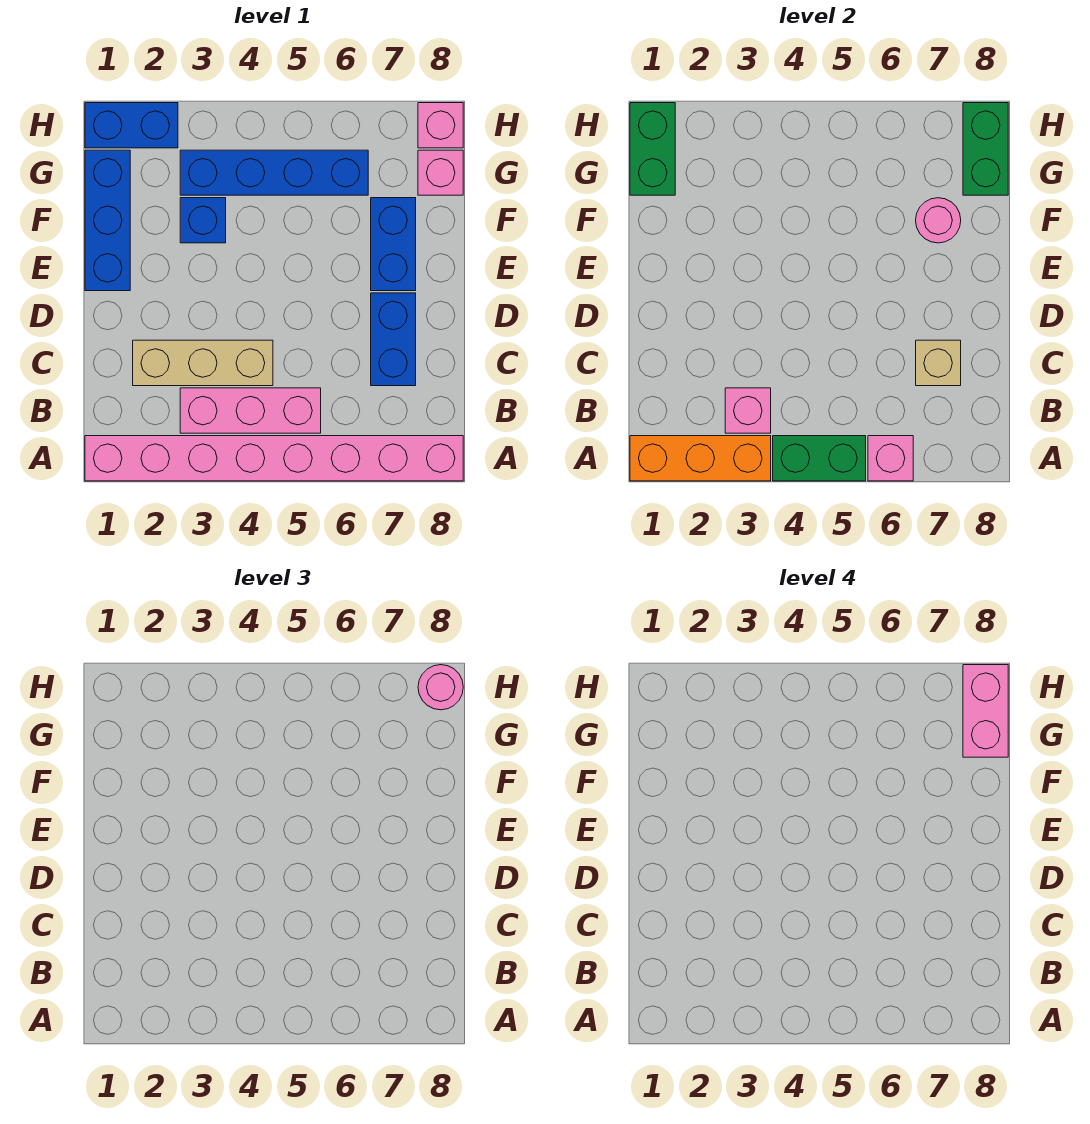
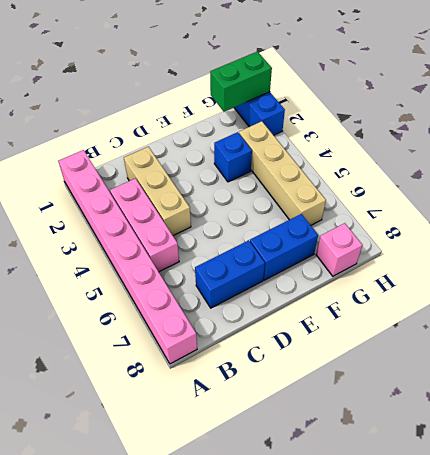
tan 1x4 brick [239,121,326,225] -> blue 1x4 brick [180,150,368,195]
none -> blue 1x3 brick [85,150,130,291]
none -> pink 1x1 brick [418,103,463,148]
none -> orange 1x3 brick [630,436,771,481]

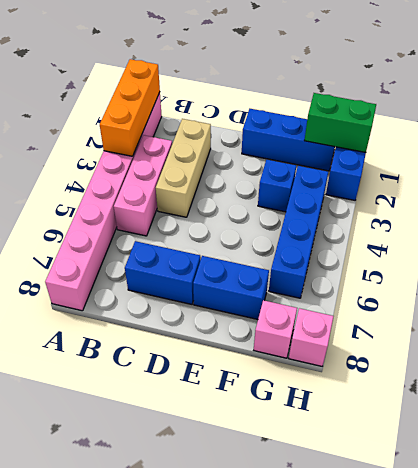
none -> green 1x2 brick [773,436,866,481]
none -> pink 1x1 brick [868,436,913,481]
none -> pink 1x1 brick [725,388,771,433]

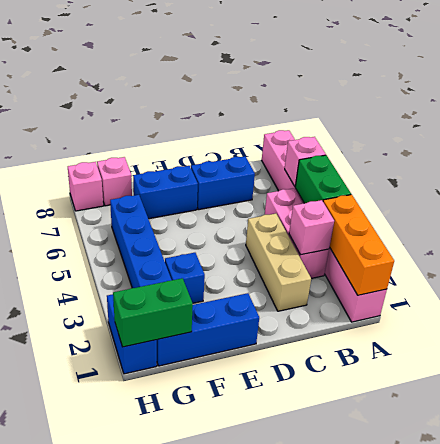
none -> tan 1x1 brick [916,340,961,386]
none -> pink 1x1 round brick [916,198,961,243]
none -> green 1x2 brick [963,103,1008,195]

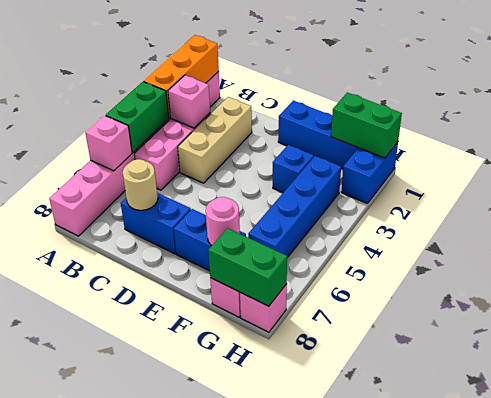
tan 1x1 round brick [123,159,158,210] -> tan 1x1 brick [916,340,961,386]
none -> pink 1x1 round brick [418,665,463,710]
none -> pink 1x2 brick [963,665,1008,757]

